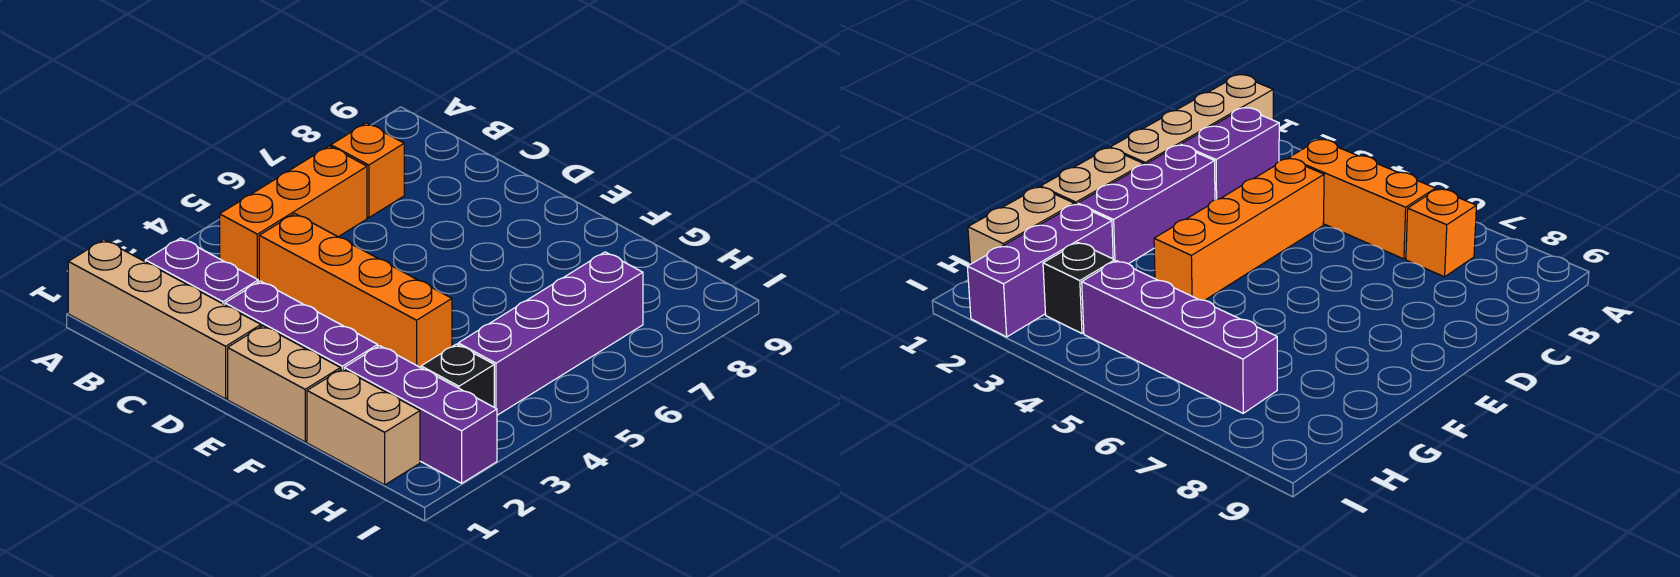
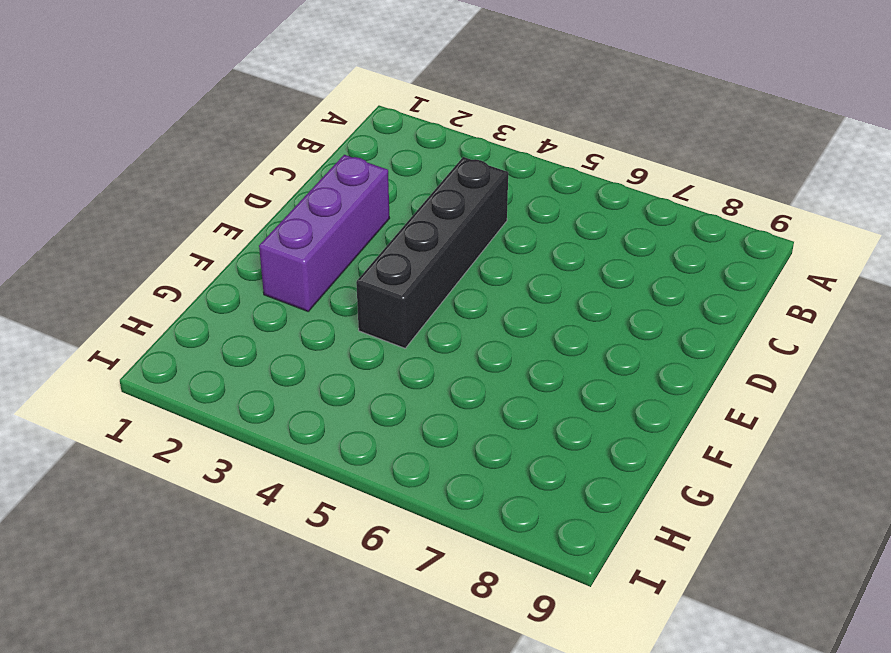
black 1x4 brick [356,157,508,348] -> orange 1x4 brick [259,214,452,368]
none -> tan 1x4 brick [68,240,261,399]
none -> purple 1x2 brick [145,238,258,305]

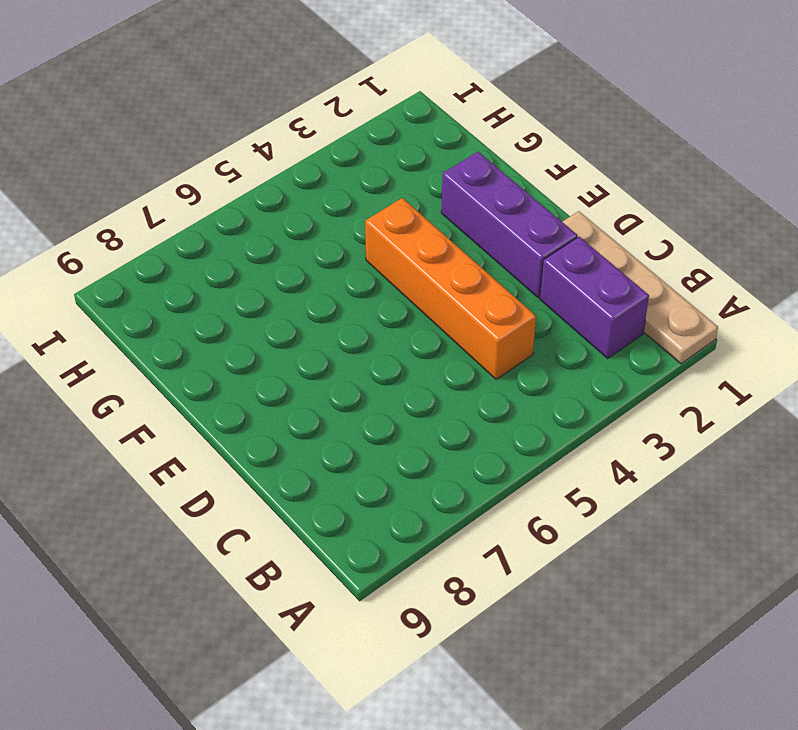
tan 1x4 plate [562,211,718,364] -> tan 1x4 brick [68,240,261,399]
none -> orange 1x3 brick [220,146,367,282]
none -> orange 1x1 brick [331,123,404,218]

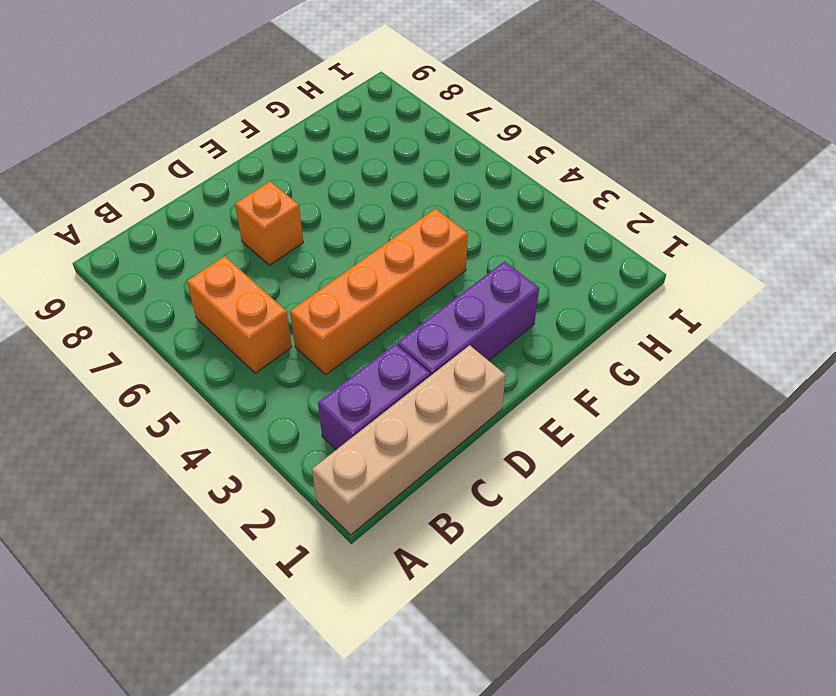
orange 1x2 brick [187,256,292,373] -> orange 1x3 brick [220,146,367,282]
orange 1x1 brick [235,181,303,265] -> orange 1x1 brick moved to [331,123,404,218]
none -> tan 1x2 brick [228,326,341,442]
none -> tan 1x2 brick [307,369,420,485]

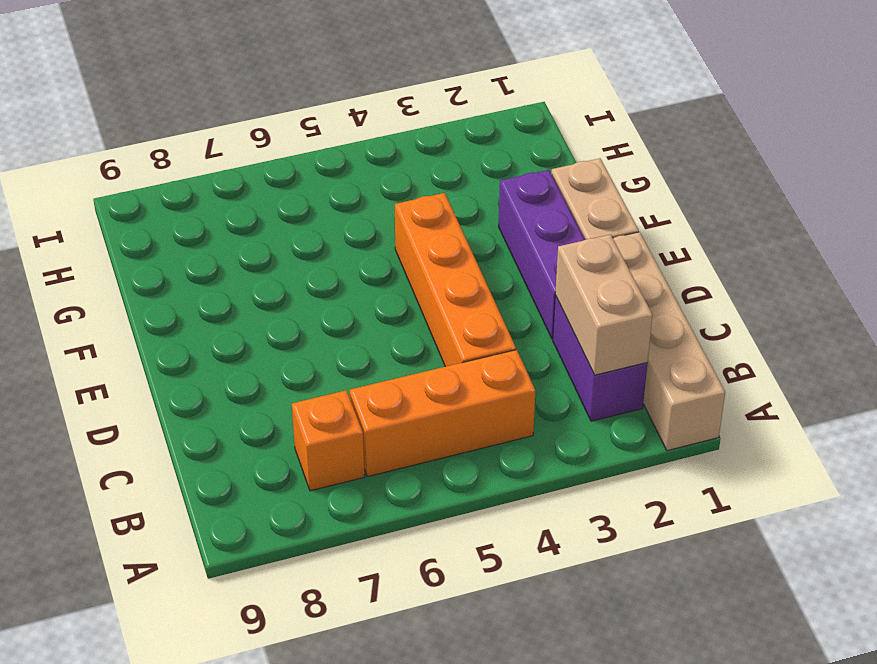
tan 1x2 brick [555,234,652,375] -> tan 1x2 brick moved to [307,369,420,485]
none -> purple 1x3 brick [344,346,497,483]
none -> black 1x1 brick [421,344,494,407]

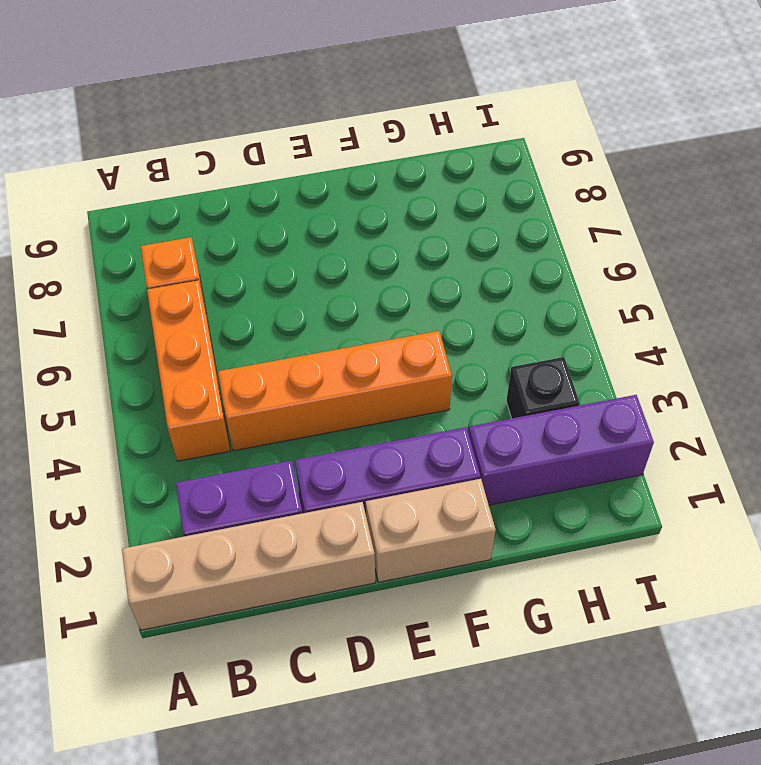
none -> tan 1x2 brick [307,369,420,485]
none -> purple 1x4 brick [458,252,643,415]

